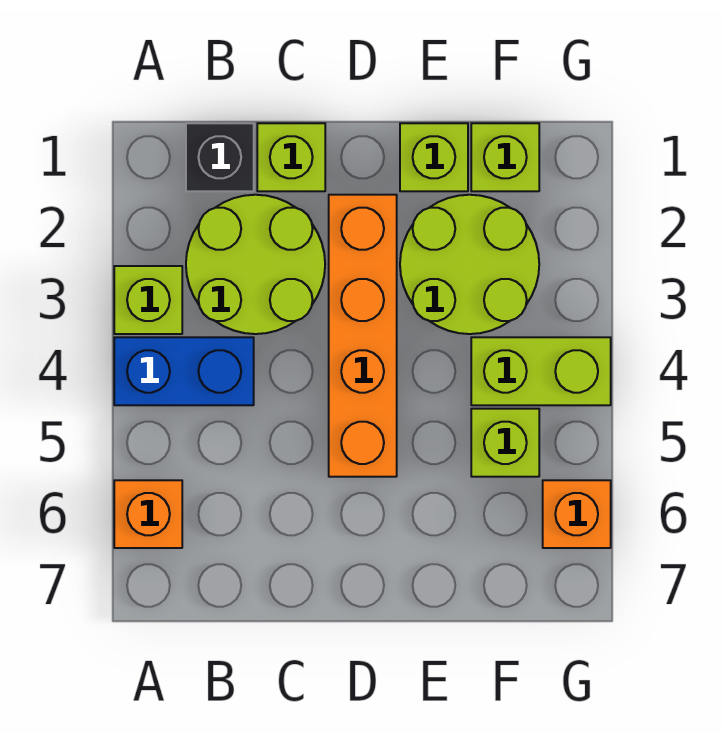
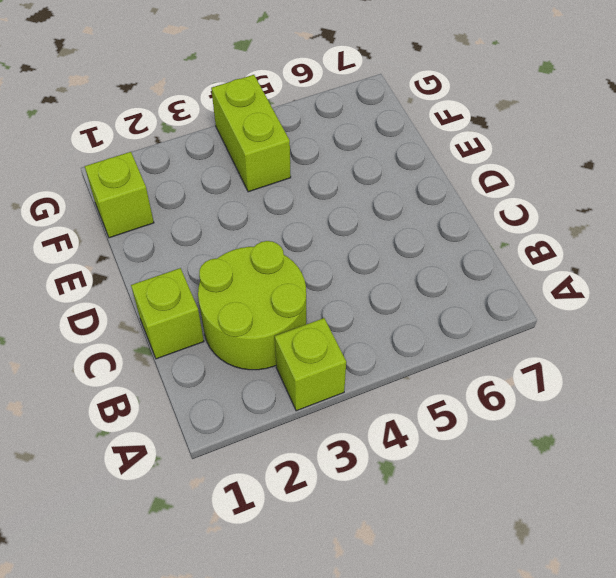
none -> blue 1x2 brick [114,337,254,405]
none -> orange 1x1 brick [114,480,182,548]
none -> black 1x1 brick [186,123,254,191]

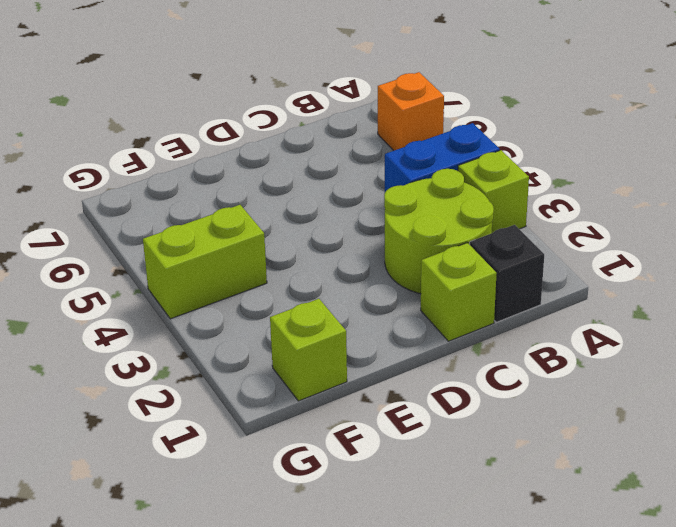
none -> orange 1x4 brick [329,195,397,477]
none -> lime 1x1 brick [400,123,468,191]
none -> lime 2x2 round brick [400,195,539,334]

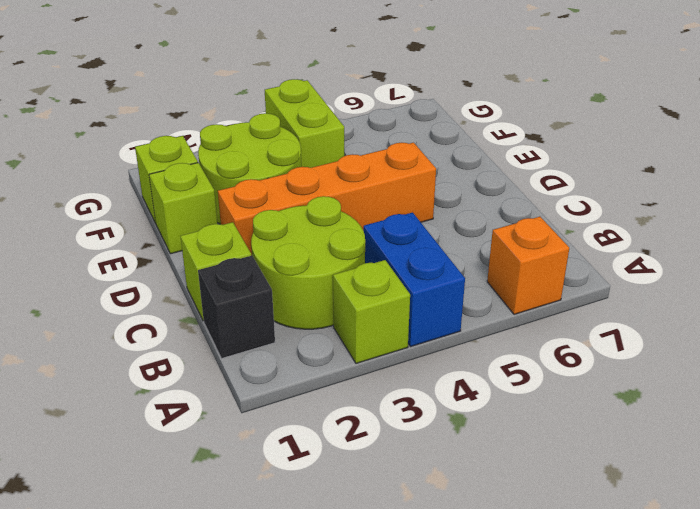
none -> lime 1x1 brick [471,409,539,477]
none -> orange 1x1 brick [543,480,611,548]

